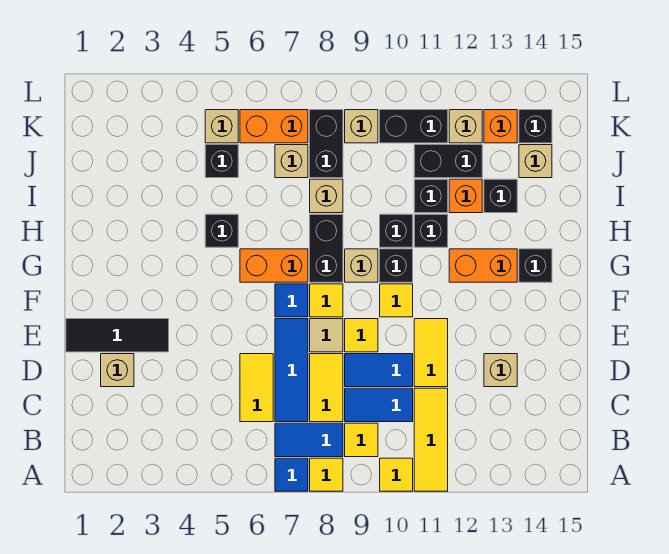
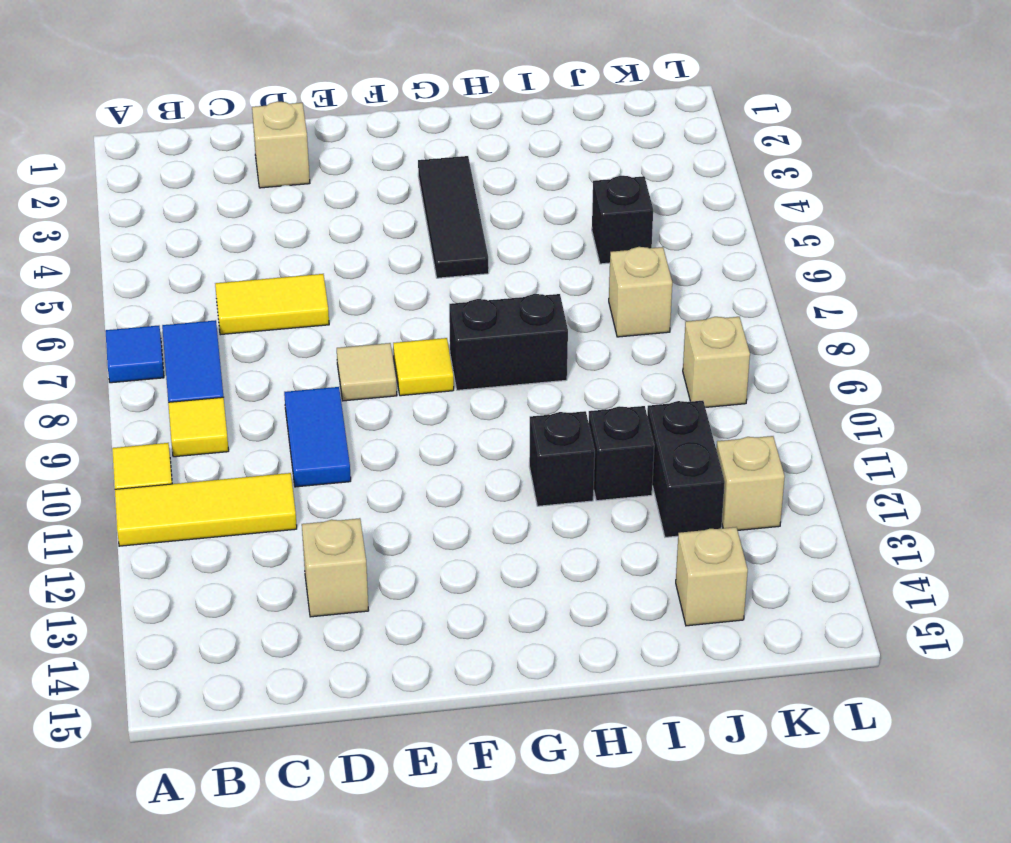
black 1x3 tile [418,156,489,278] -> black 1x3 tile moved to [66,319,169,352]
none -> yellow 1x1 tile [310,458,343,491]
none -> blue 1x3 tile [275,319,308,422]
none -> yellow 1x2 tile [310,354,343,422]
none -> blue 1x2 tile [345,388,413,422]

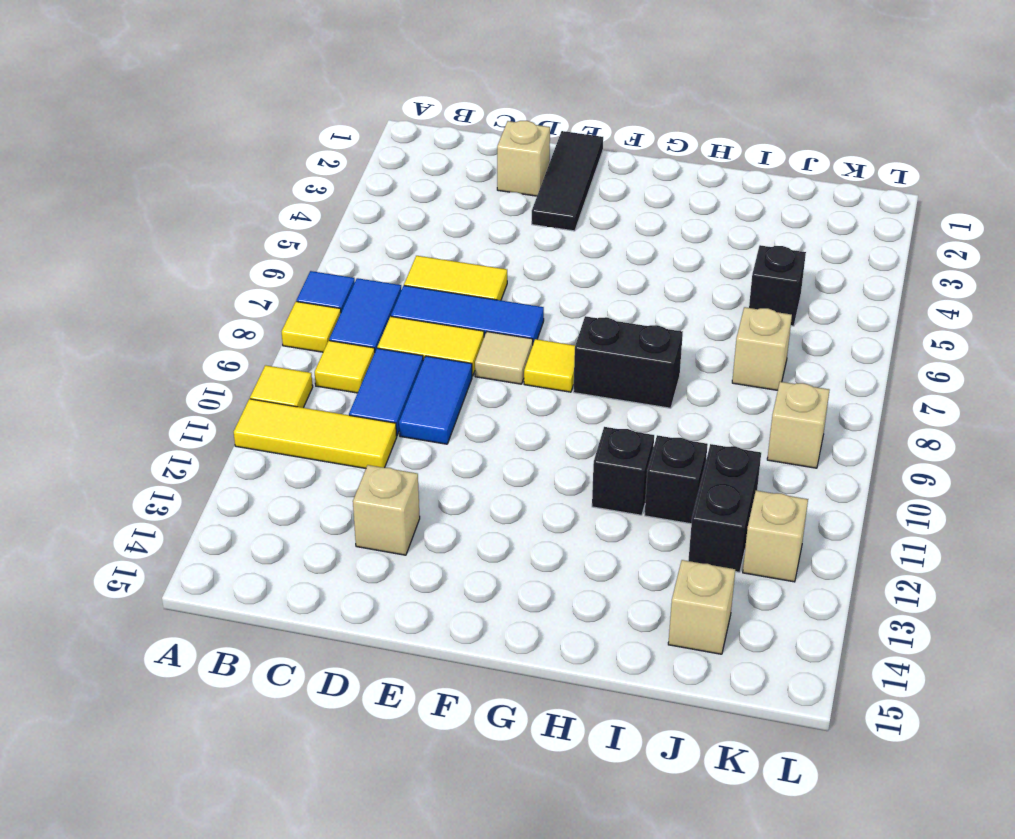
none -> yellow 1x2 tile [414,319,448,387]
none -> yellow 1x1 tile [345,319,378,352]
none -> blue 1x1 tile [275,284,308,317]
none -> yellow 1x1 tile [380,284,413,317]

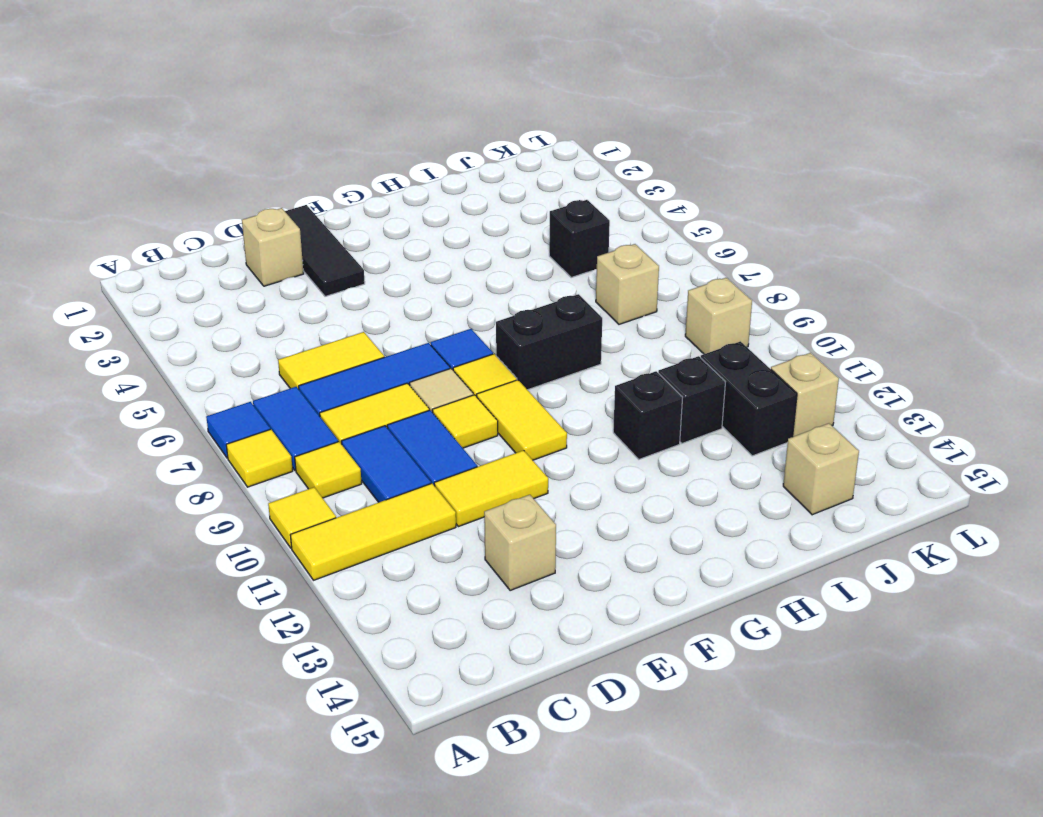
yellow 1x2 tile [477,380,567,460] -> yellow 1x1 tile [380,284,413,317]
none -> orange 1x2 brick [240,249,308,282]
none -> tan 1x1 brick [345,249,378,282]
none -> black 1x1 brick [380,249,413,282]
none -> orange 1x2 brick [449,249,517,282]

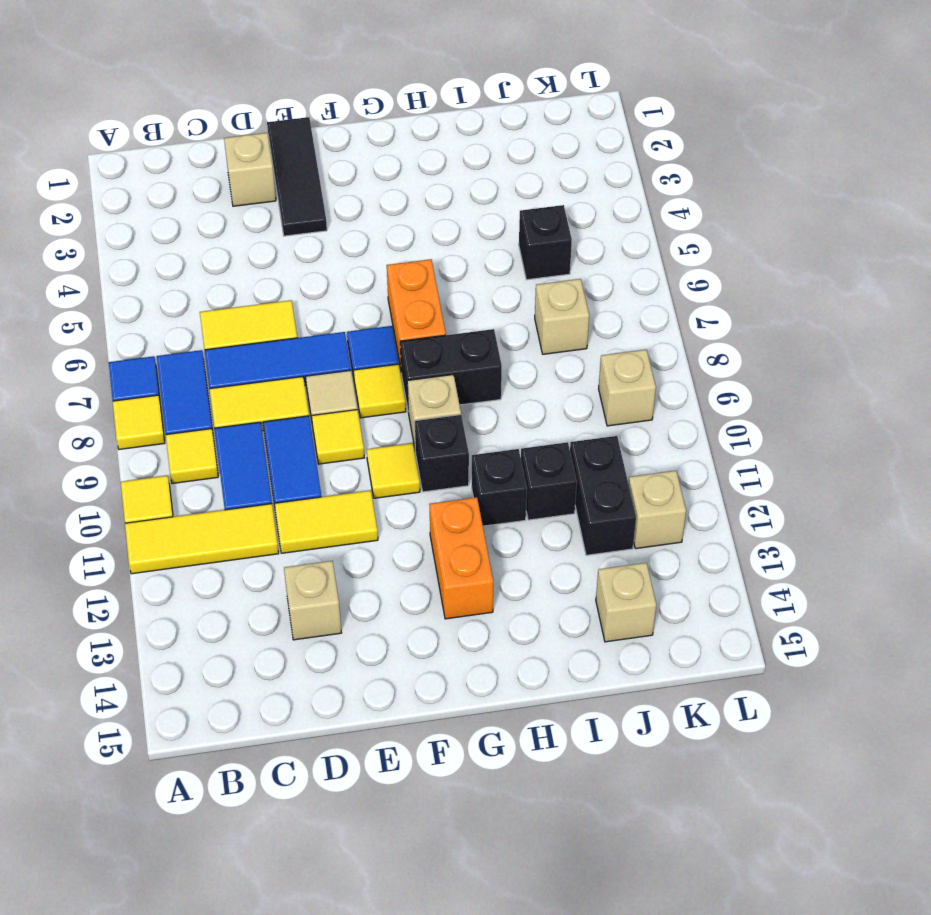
none -> black 1x1 brick [519,249,552,282]
none -> black 1x1 brick [205,214,238,247]
none -> black 1x1 brick [380,214,413,247]
none -> tan 1x1 brick [310,179,343,213]

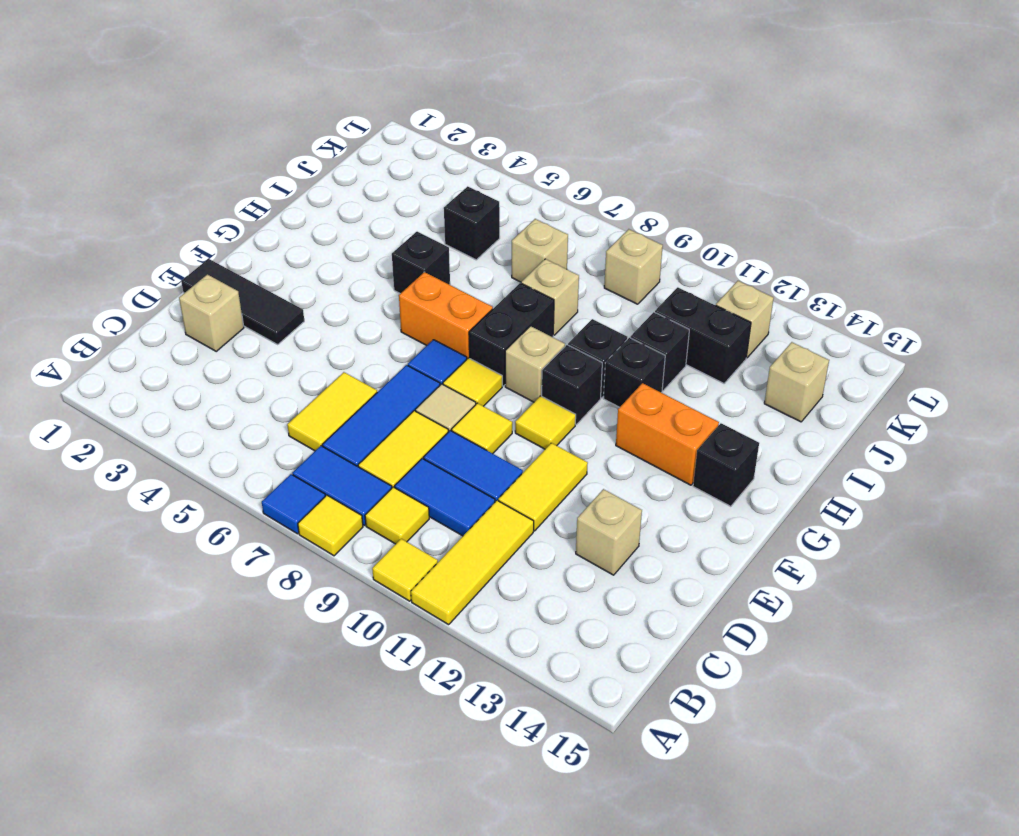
none -> orange 1x1 brick [449,179,482,213]
none -> black 1x1 brick [484,179,517,213]
none -> black 1x2 brick [310,110,343,178]
none -> tan 1x1 brick [205,110,238,143]

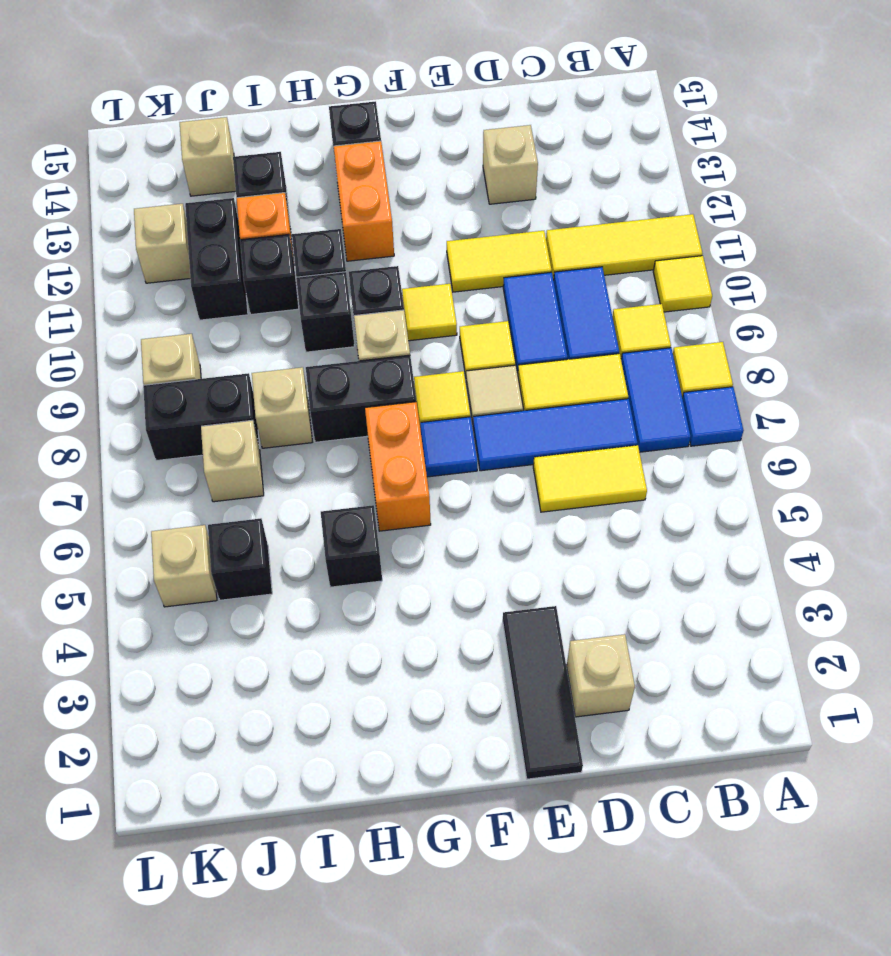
none -> orange 1x2 brick [240,110,308,143]
none -> black 1x2 brick [380,110,448,143]
none -> orange 1x1 brick [484,110,517,143]
none -> black 1x1 brick [519,110,552,143]

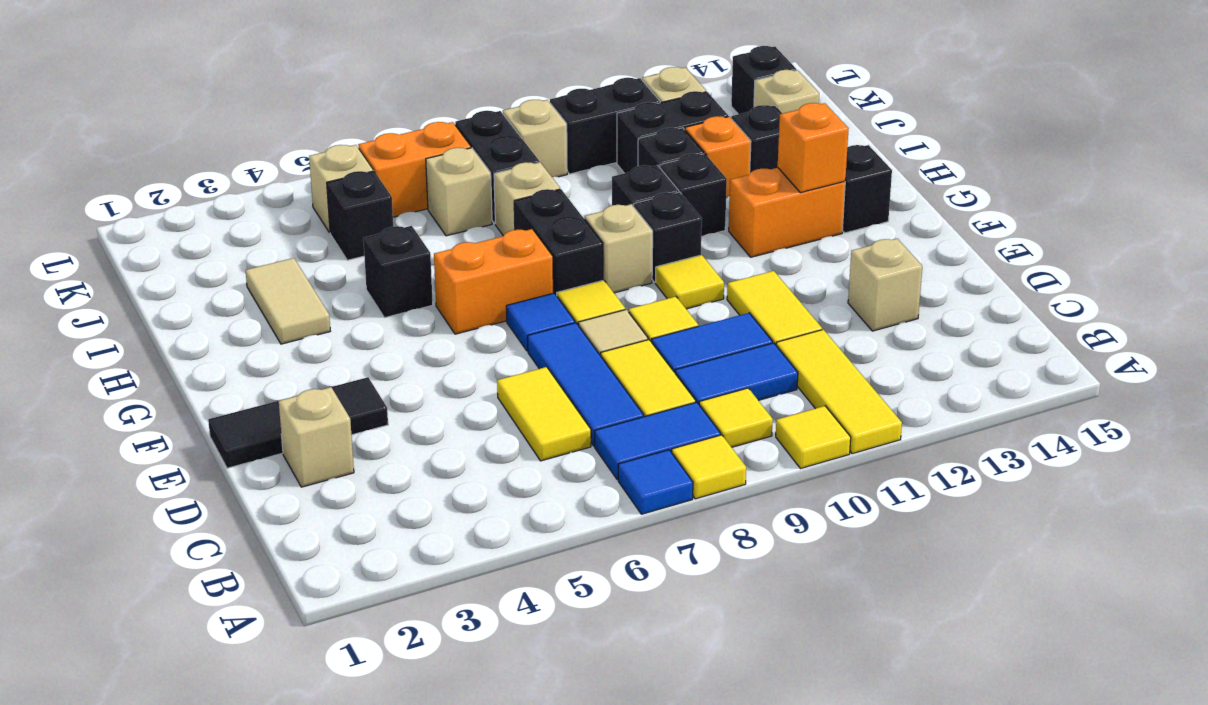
orange 1x1 brick [778,103,849,193] -> orange 1x1 brick moved to [484,110,517,143]
tan 1x2 tile [246,258,330,344] -> none

